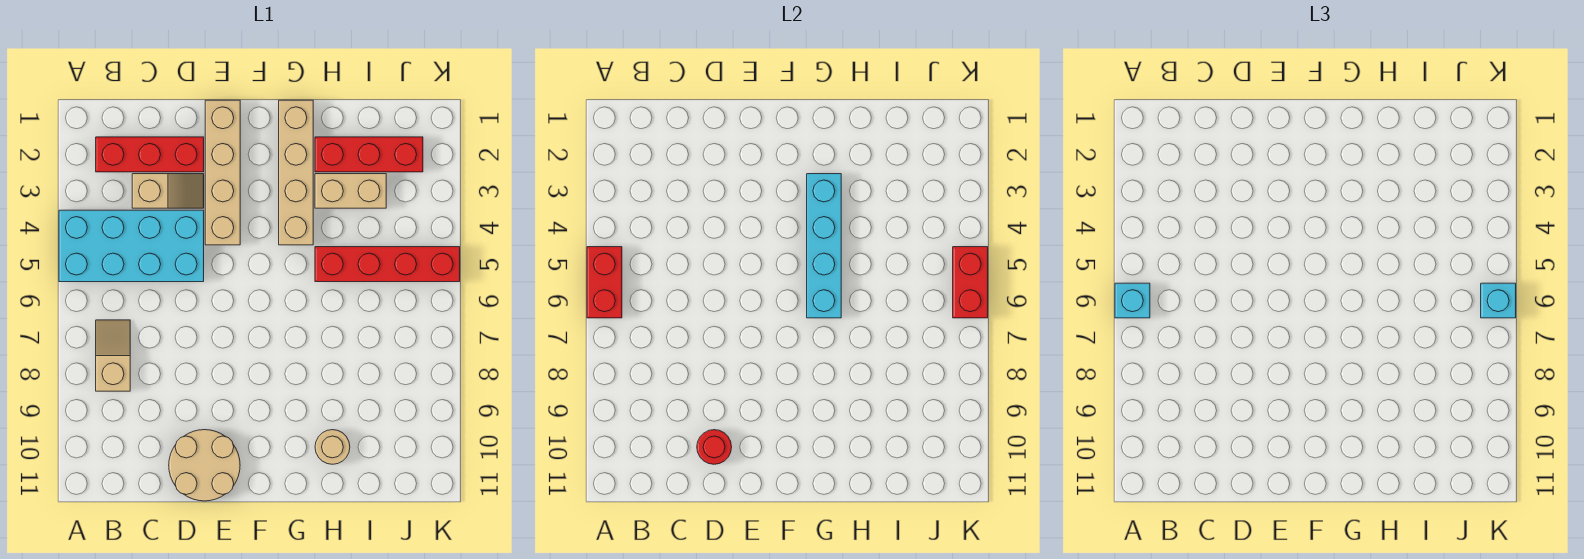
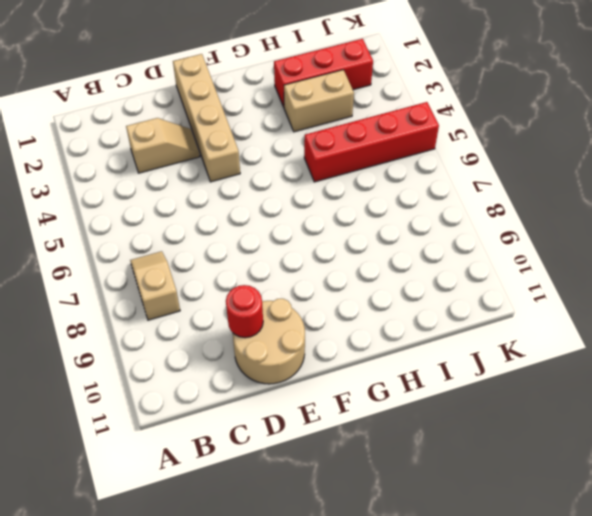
none -> cyan 2x4 brick [59,210,204,282]
none -> red 1x3 brick [96,137,204,172]
none -> tan 1x4 brick [279,100,313,245]

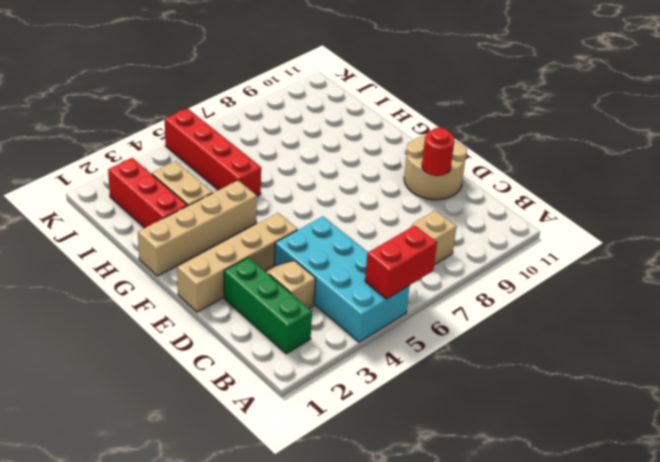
green 1x3 brick [224,257,312,354] -> red 1x3 brick [96,137,204,172]
none -> tan 1x1 round brick [315,430,350,464]
none -> cyan 1x4 brick [807,174,841,318]
none -> red 1x2 brick [953,247,988,318]

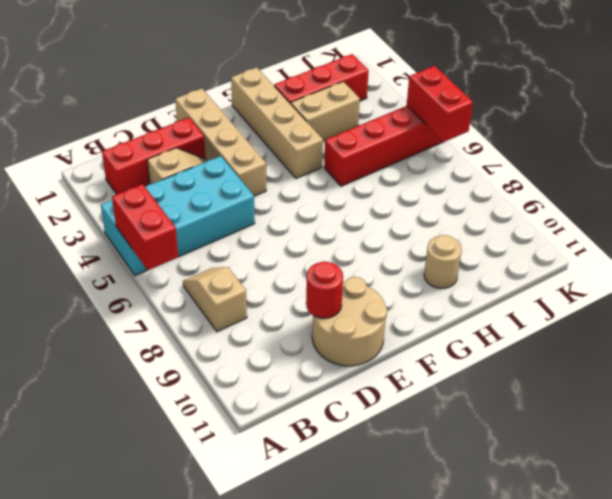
none -> cyan 1x4 brick [807,174,841,318]
none -> cyan 1x1 brick [1115,283,1150,318]
none -> cyan 1x1 brick [1481,283,1516,318]

